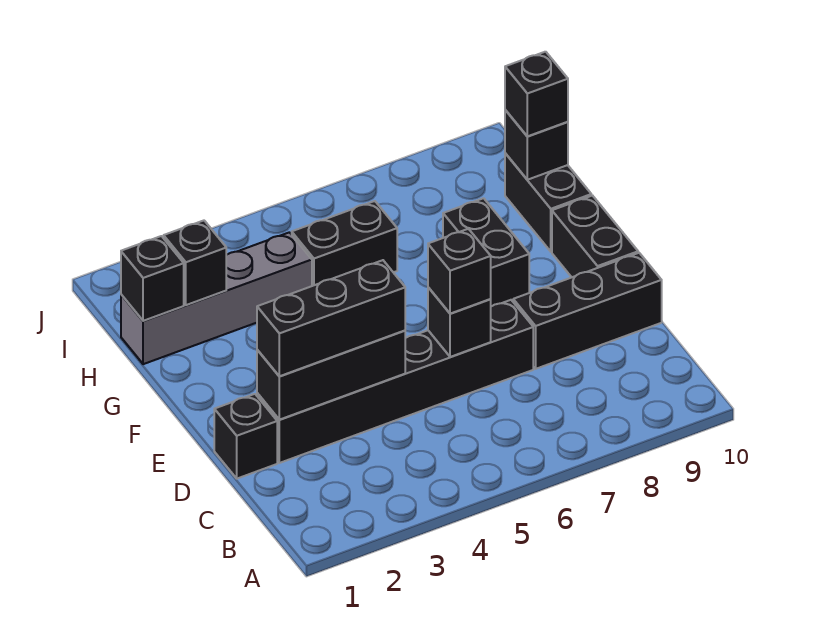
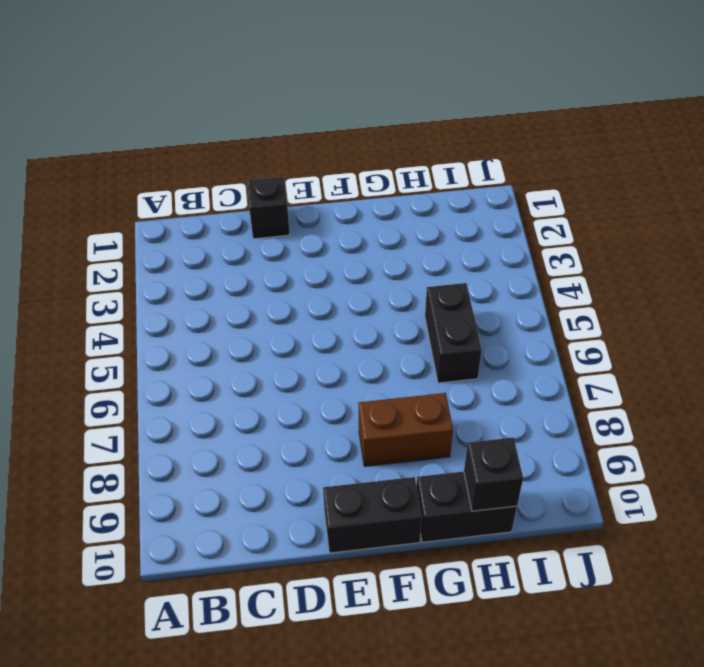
brown 1x2 brick [358,393,453,466] -> black 1x2 brick [443,198,529,306]
none -> black 1x6 brick [257,300,533,463]
none -> black 1x3 brick [513,253,662,369]
none -> grey 1x4 brick [121,232,312,364]

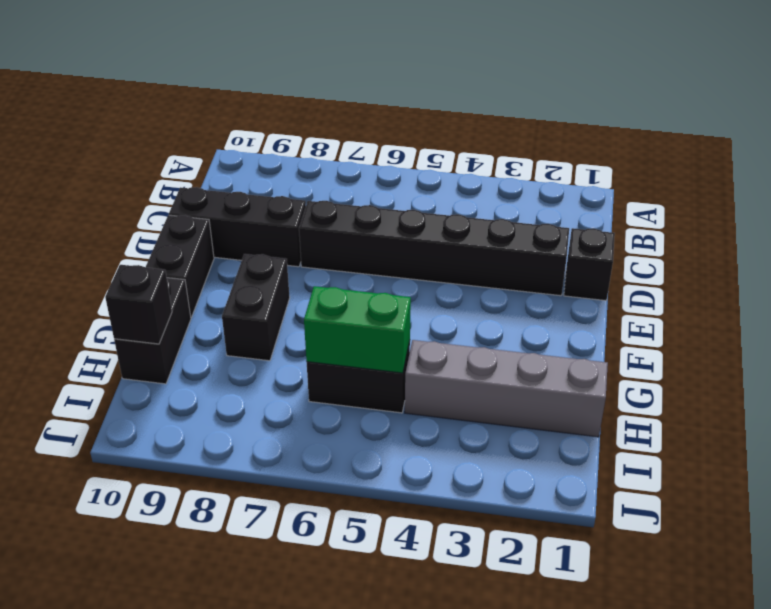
green 1x2 brick [304,286,411,373] -> none
none -> black 1x3 brick [257,331,405,420]
none -> black 1x1 brick [428,287,491,357]
none -> black 1x1 brick [121,236,184,321]

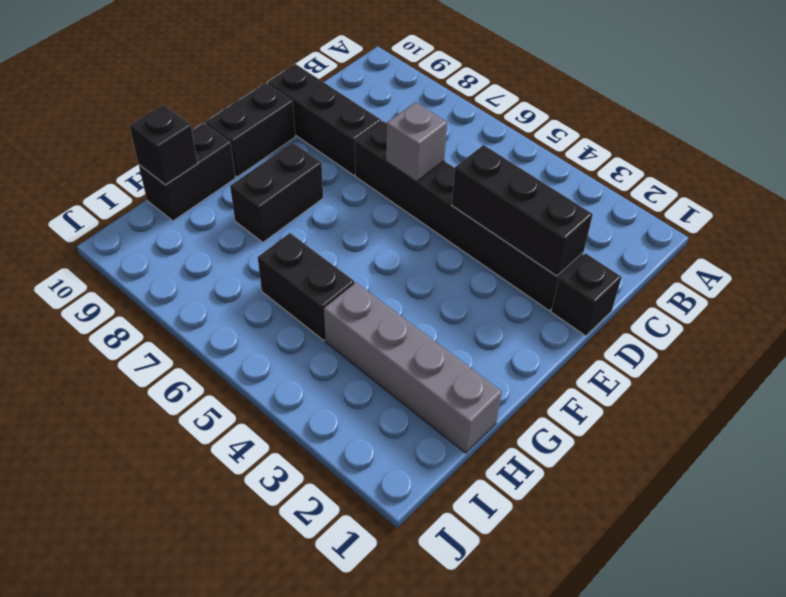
grey 1x1 brick [386,102,447,182] -> black 1x1 brick [428,287,491,357]
none -> black 1x1 brick [121,236,184,321]
none -> black 1x1 brick [164,221,226,305]
none -> black 1x3 brick [257,260,405,376]

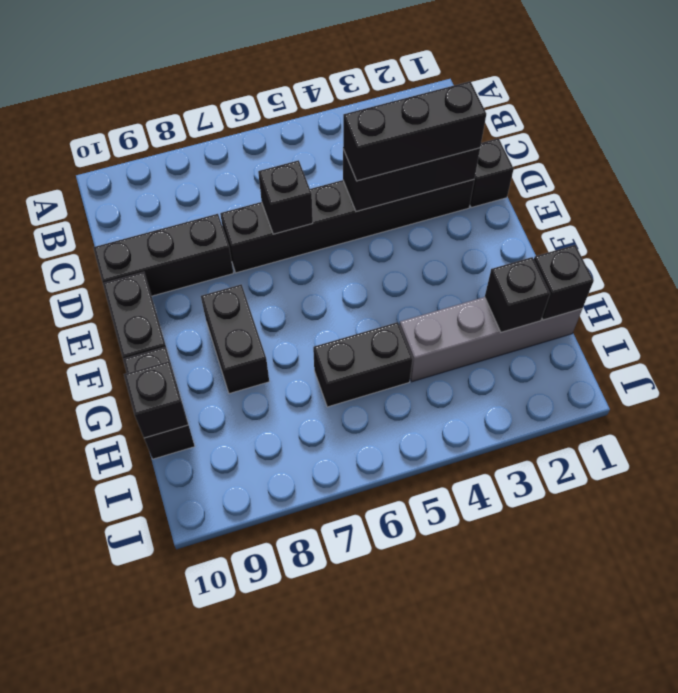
none -> black 1x1 brick [428,229,491,314]
none -> black 1x1 brick [505,52,568,137]

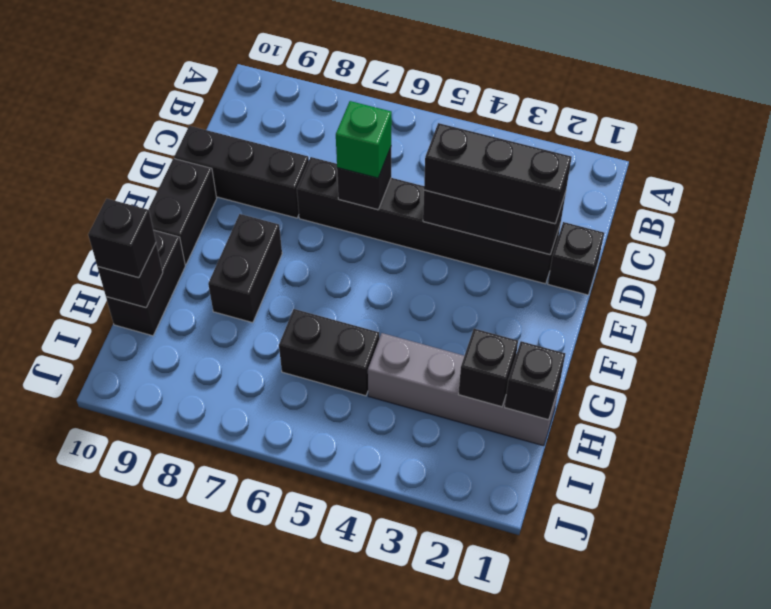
green 1x1 brick [336,101,392,178] -> black 1x1 brick [428,229,491,314]

